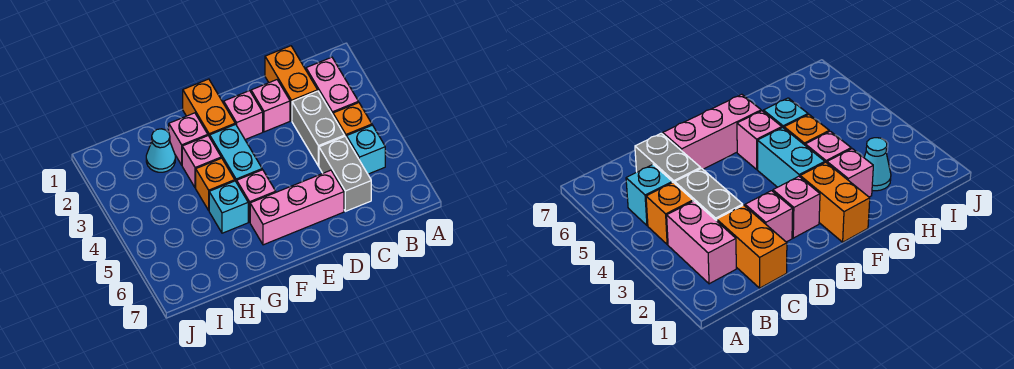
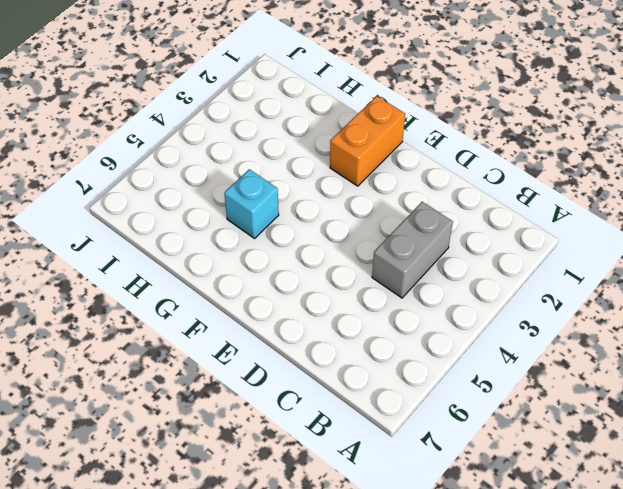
none -> pink 1x2 brick [306,57,358,115]
none -> orange 1x1 brick [333,103,372,137]
none -> cyan 1x1 brick [346,125,385,174]

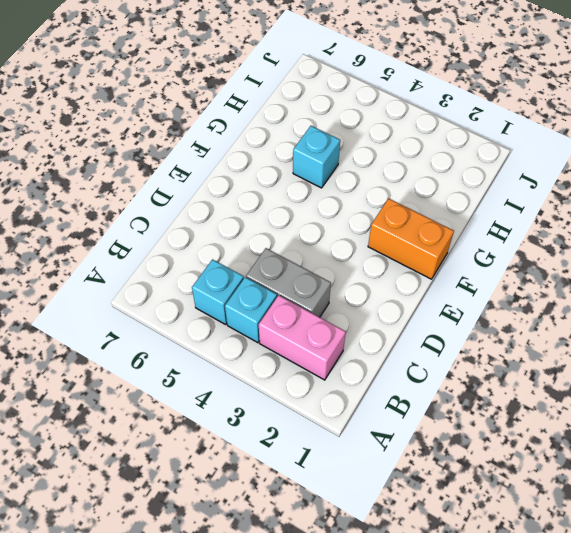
cyan 1x1 brick [225,277,277,343] -> orange 1x1 brick [333,103,372,137]
none -> orange 1x2 brick [265,46,318,121]
none -> grey 1x2 brick [319,137,371,211]
none -> pink 1x1 brick [251,80,290,132]

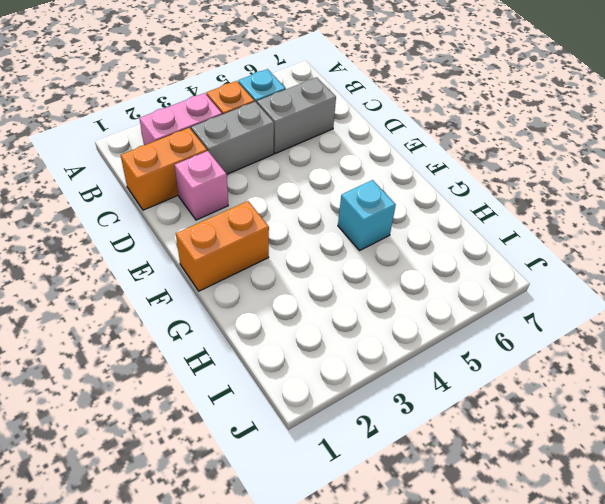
none -> pink 1x3 brick [250,170,344,245]
none -> pink 1x1 brick [224,91,263,140]
none -> cyan 1x2 brick [210,124,262,182]

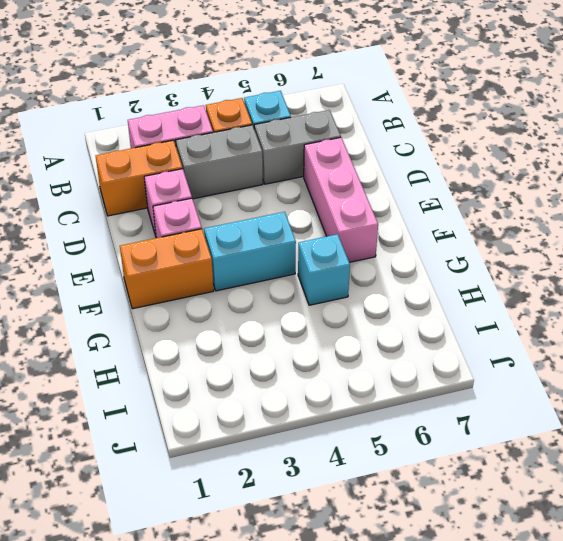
none -> pink 1x1 brick [237,170,276,222]
none -> pink 1x1 brick [169,113,208,165]
none -> pink 1x1 brick [182,136,221,188]

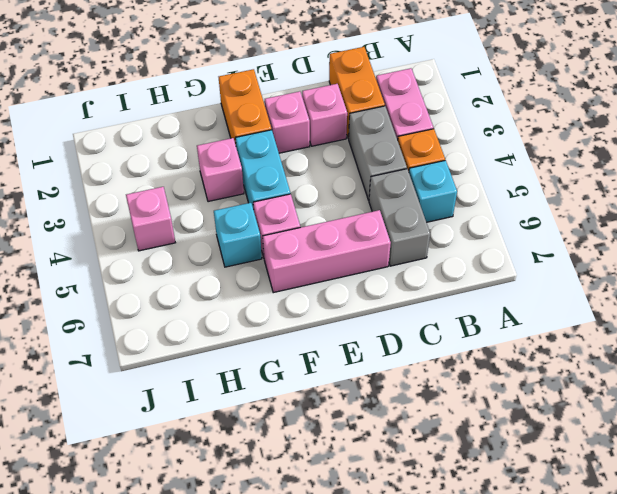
pink 1x1 brick [126,187,175,251] -> pink 1x1 brick moved to [169,113,208,165]
none -> orange 1x1 brick [196,158,235,210]
none -> cyan 1x1 cone [146,129,175,172]

